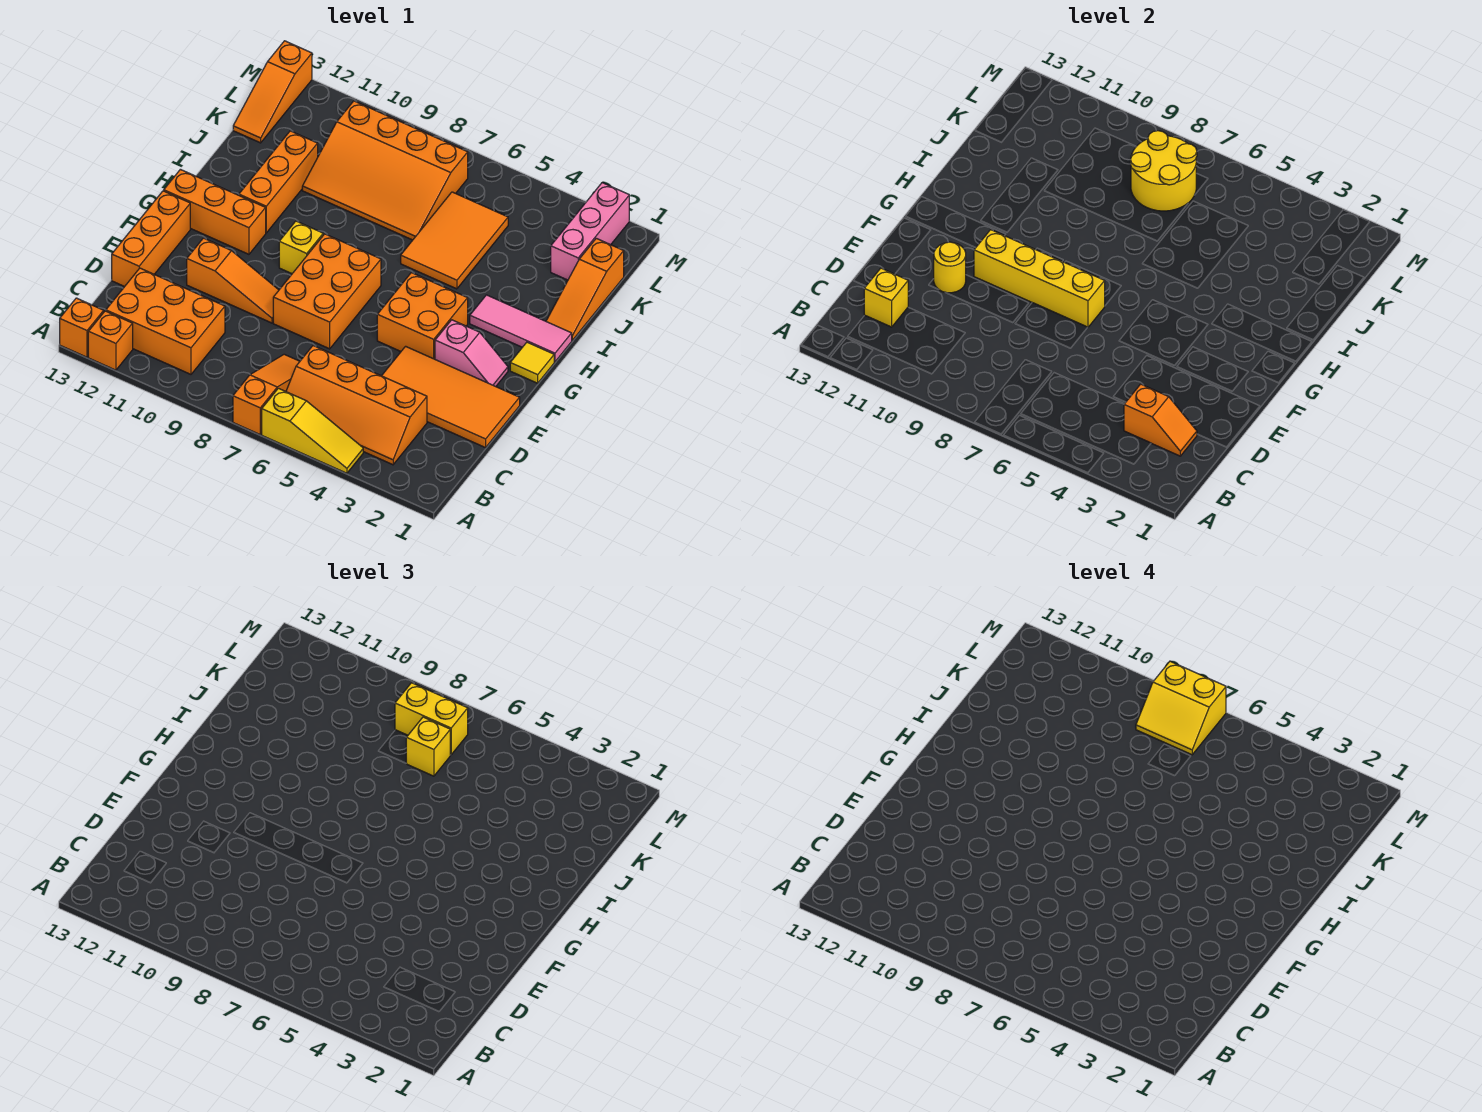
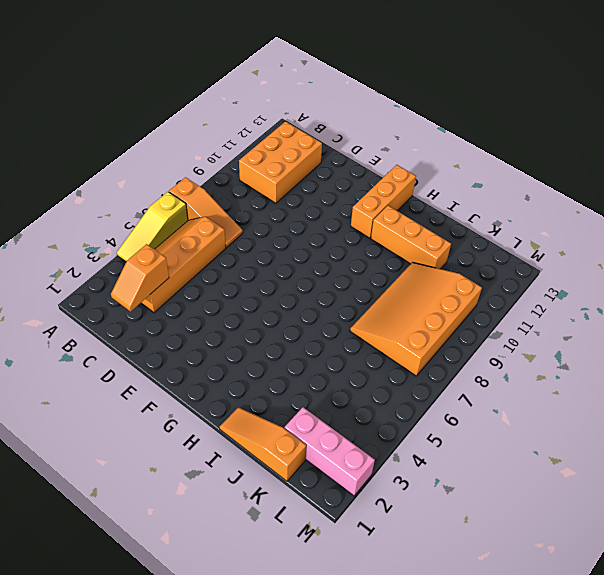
none -> orange 1x1 brick [88,311,133,370]
none -> orange 1x1 brick [60,298,104,357]
none -> orange 2x4 tile [382,346,520,448]
none -> orange 1x3 brick [112,191,190,287]

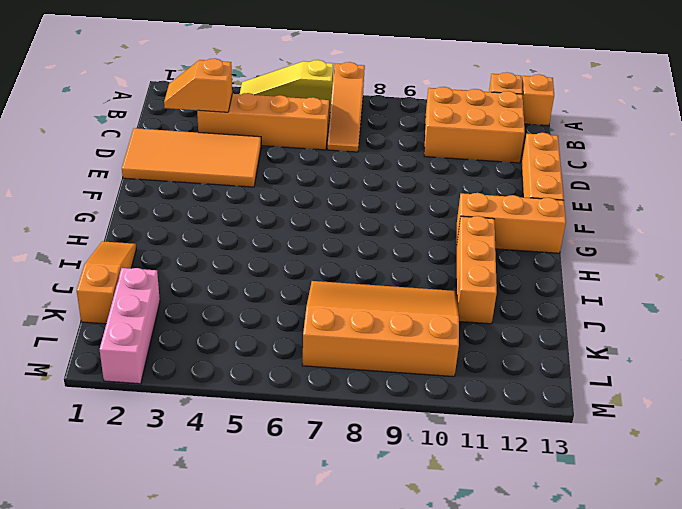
none -> orange 2x3 brick [273,234,381,349]
none -> orange 1x3 slope [187,238,279,323]
none -> pink 1x2 slope [435,320,508,387]
none -> orange 2x2 brick [377,273,468,359]

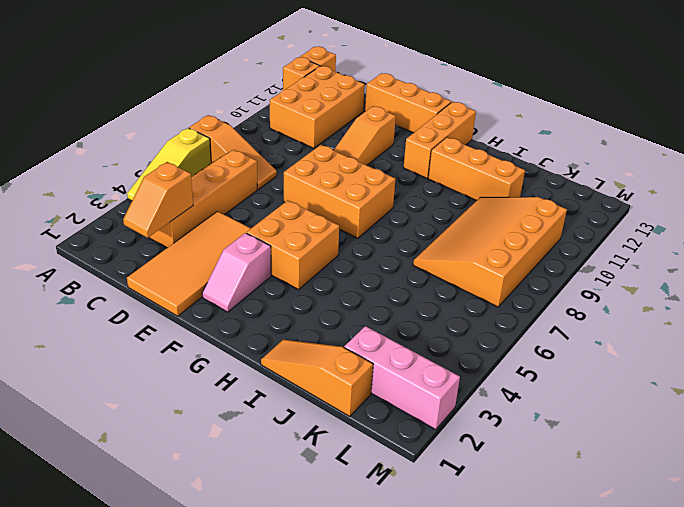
none -> yellow 1x1 tile [510,342,554,383]
none -> yellow 1x1 brick [279,221,323,274]
none -> pink 1x3 tile [470,295,572,362]
none -> orange 2x3 tile [401,192,508,289]

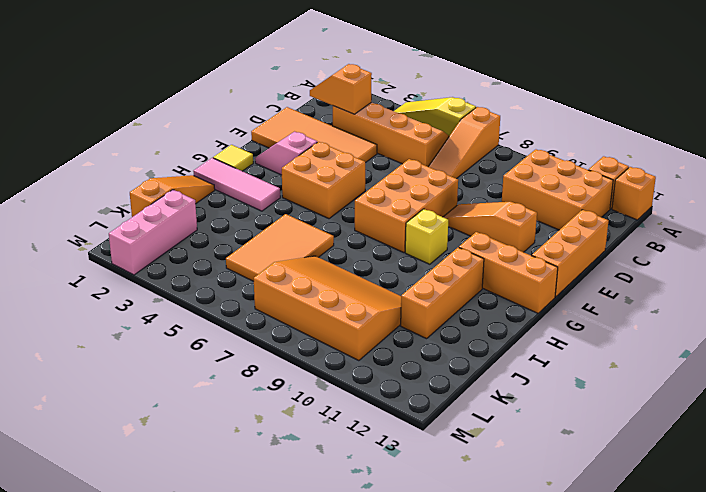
none -> orange 1x3 slope [233,41,312,143]
none -> yellow 1x1 brick [864,268,908,327]
none -> yellow 1x1 round brick [934,242,966,293]
none -> yellow 1x4 brick [974,230,1105,327]

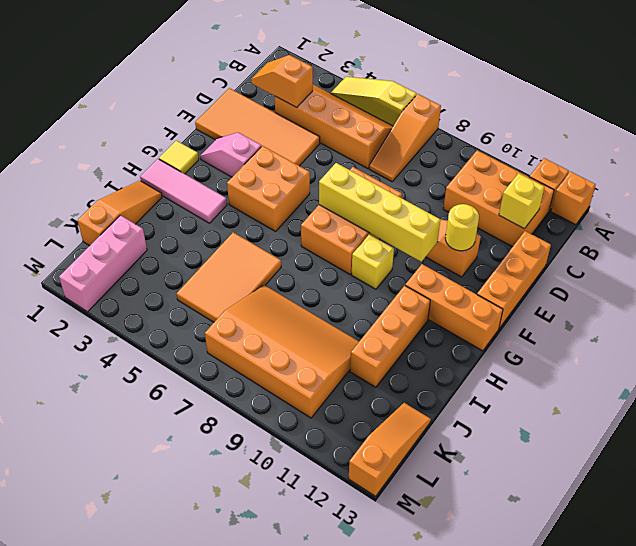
none -> yellow 2x2 round brick [1130,131,1197,211]
none -> yellow 1x1 brick [406,717,450,776]
none -> yellow 1x2 brick [395,683,468,755]
none -> yellow 2x2 slope [1136,661,1226,755]

